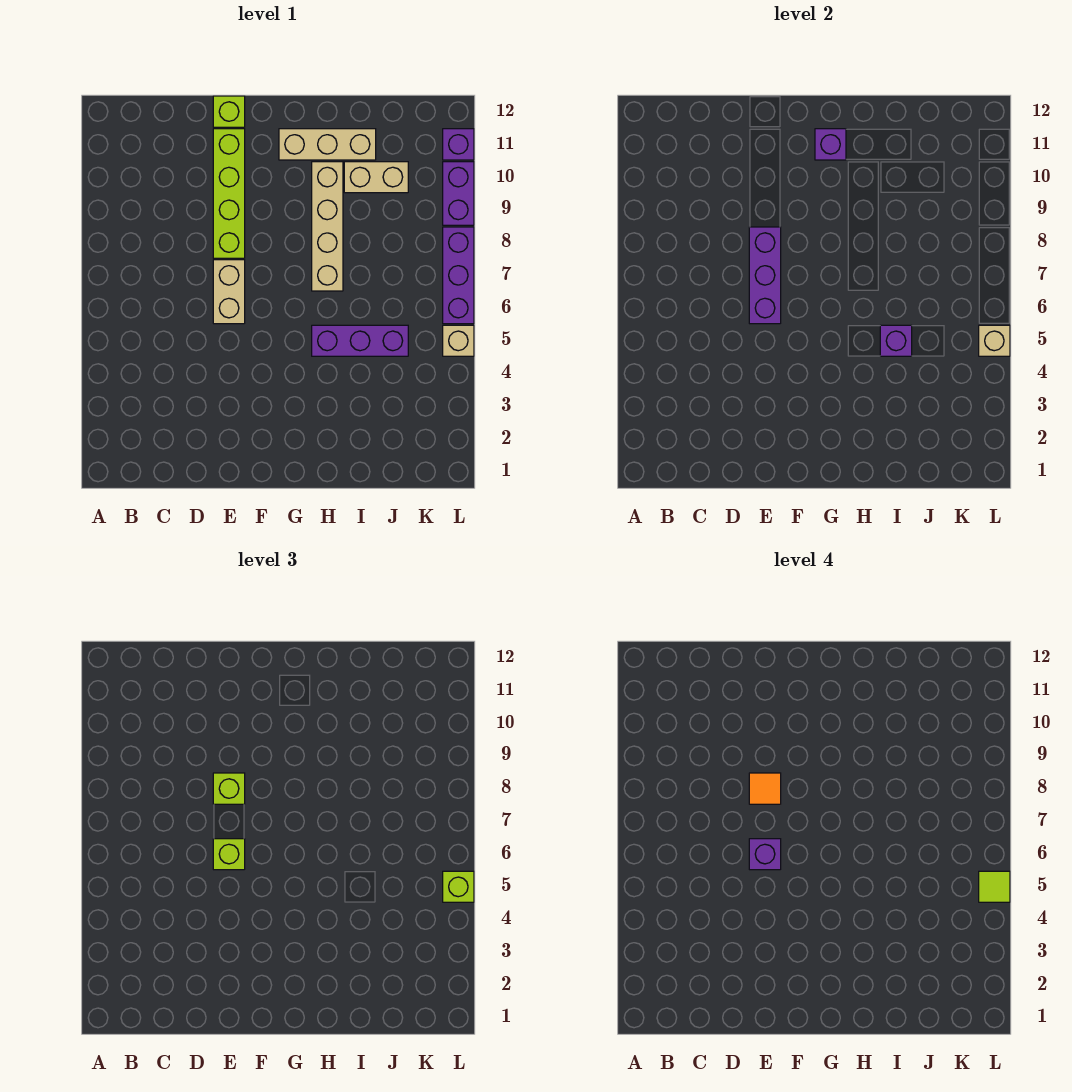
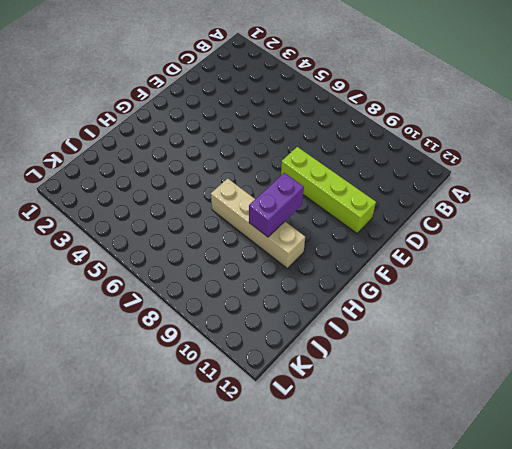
purple 1x2 brick [249,173,304,237] -> purple 1x2 brick turned to [443,162,474,225]
none -> tan 1x2 brick [213,260,245,324]
none -> lime 1x1 brick [213,96,245,127]
none -> tan 1x3 brick [279,129,376,160]

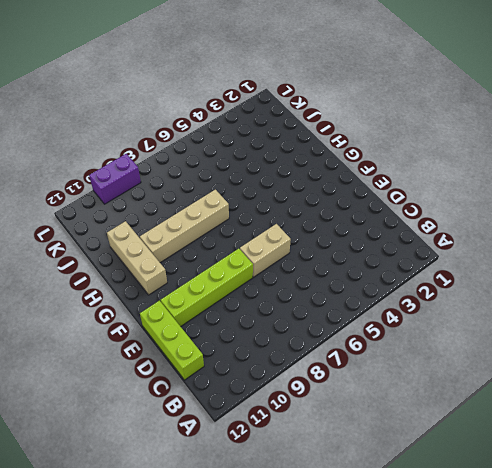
lime 1x3 brick [140,300,204,380] -> lime 1x1 brick [213,96,245,127]
none -> purple 1x3 brick [312,325,408,356]
none -> tan 1x2 brick [344,162,408,193]
none -> tan 1x1 brick [443,325,474,356]

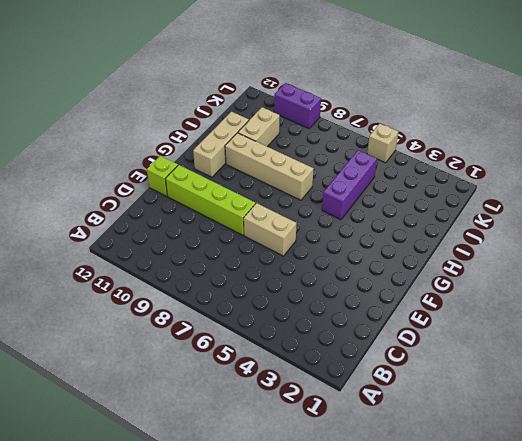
none -> purple 1x3 brick [443,227,474,324]
none -> purple 1x1 brick [443,129,474,160]
none -> purple 1x3 brick [749,227,781,324]

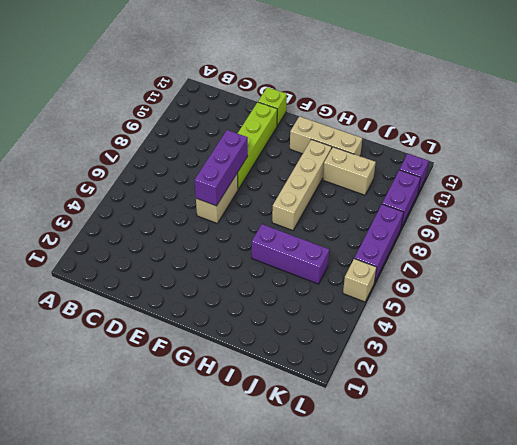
none -> purple 1x1 brick [815,129,846,160]
none -> purple 1x1 brick [880,325,912,356]
none -> tan 1x1 brick [979,325,1010,356]

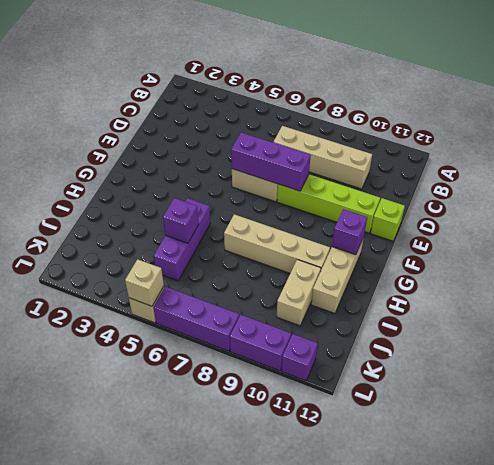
tan 1x4 brick [274,126,372,189] -> none
none -> lime 1x1 brick [213,839,245,870]
none -> lime 1x1 brick [213,773,245,804]
none -> lime 1x1 brick [443,871,474,902]

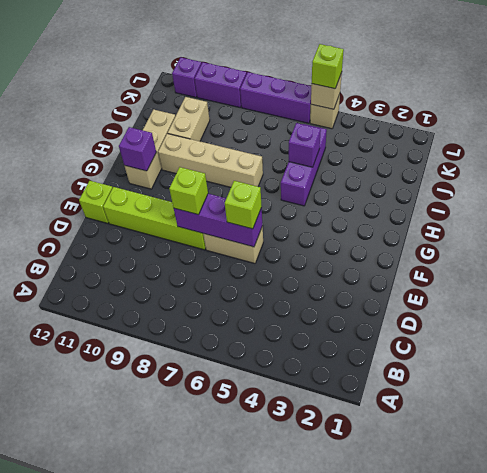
none -> purple 1x1 brick [749,839,781,870]
none -> orange 1x1 tile [749,773,781,804]
none -> lime 1x1 tile [979,871,1010,902]

